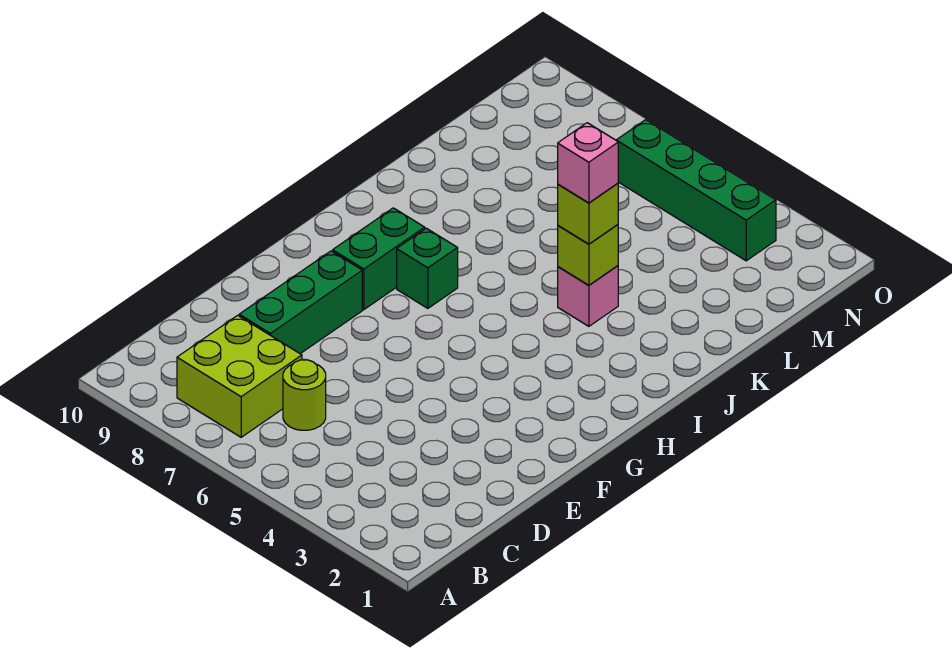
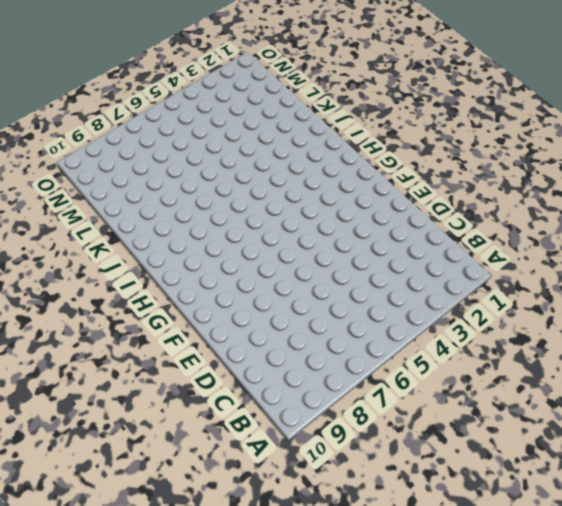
none -> lime 2x2 brick [177,315,302,437]
none -> lime 1x1 round brick [283,360,326,430]

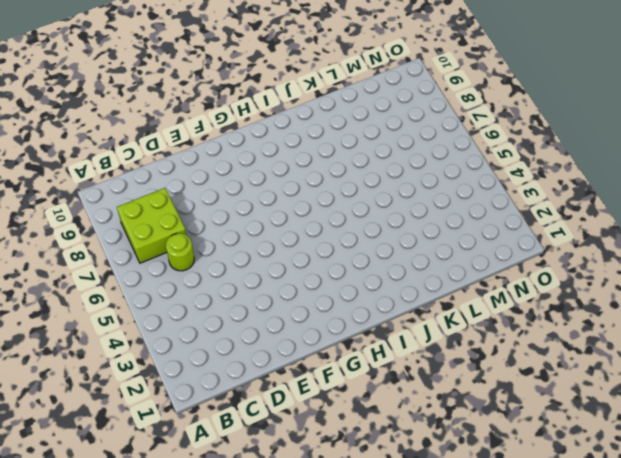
none -> green 1x3 brick [239,251,362,354]
none -> green 1x2 brick [333,208,425,310]

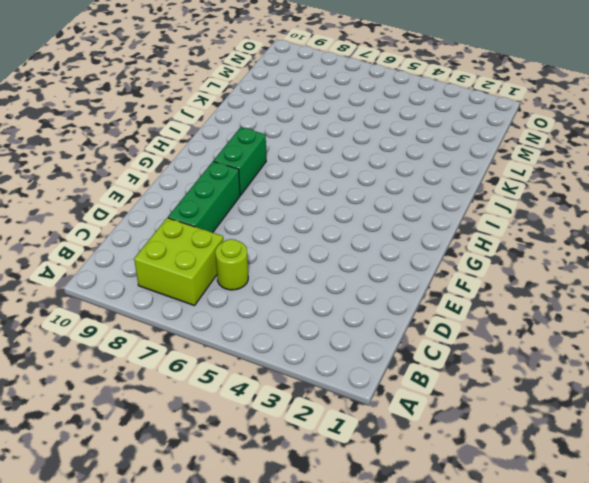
none -> green 1x1 brick [397,228,458,308]
none -> pink 1x1 brick [558,266,618,326]

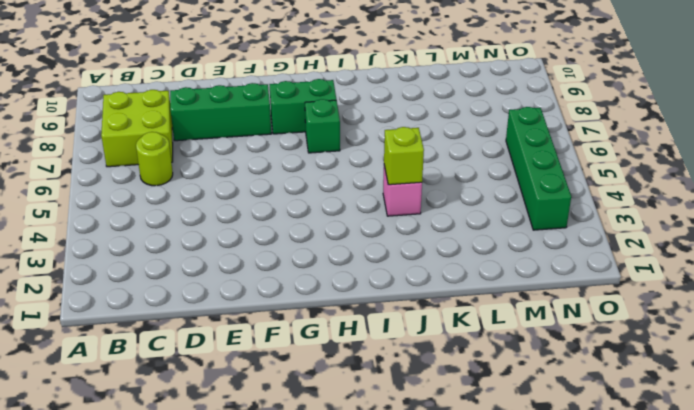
none -> lime 1x1 brick [558,183,618,244]
none -> pink 1x1 brick [558,123,618,203]

